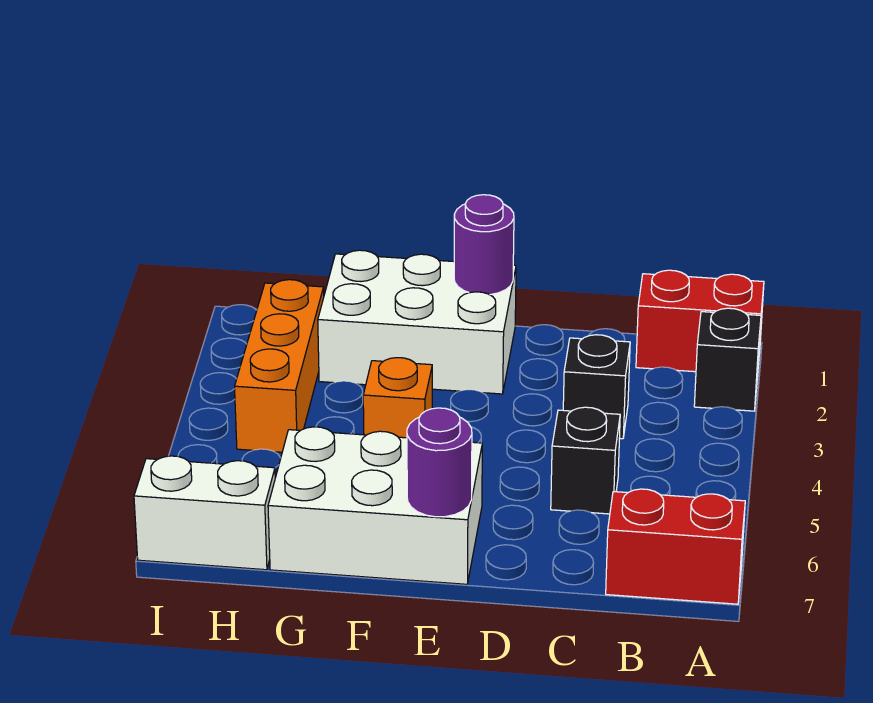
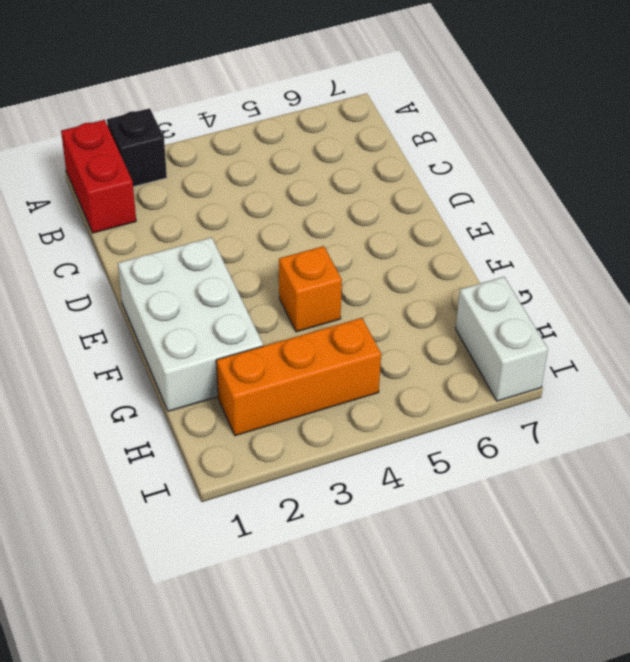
none -> red 1x2 brick [606,489,745,604]
none -> black 1x1 brick [563,335,630,439]
none -> black 1x1 brick [551,407,620,514]

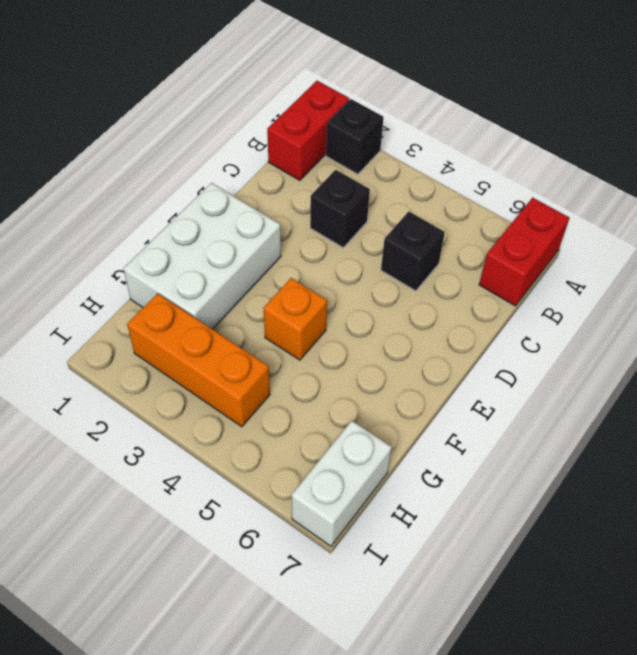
none -> white 2x3 brick [268,427,482,584]
none -> purple 1x1 round brick [454,195,514,295]
none -> purple 1x1 round brick [407,408,472,517]

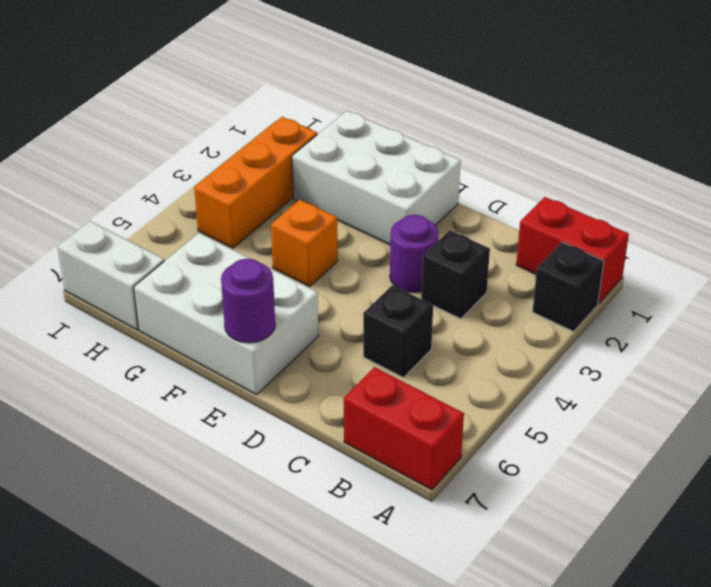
purple 1x1 round brick [390,215,438,292] -> purple 1x1 round brick moved to [454,195,514,295]

